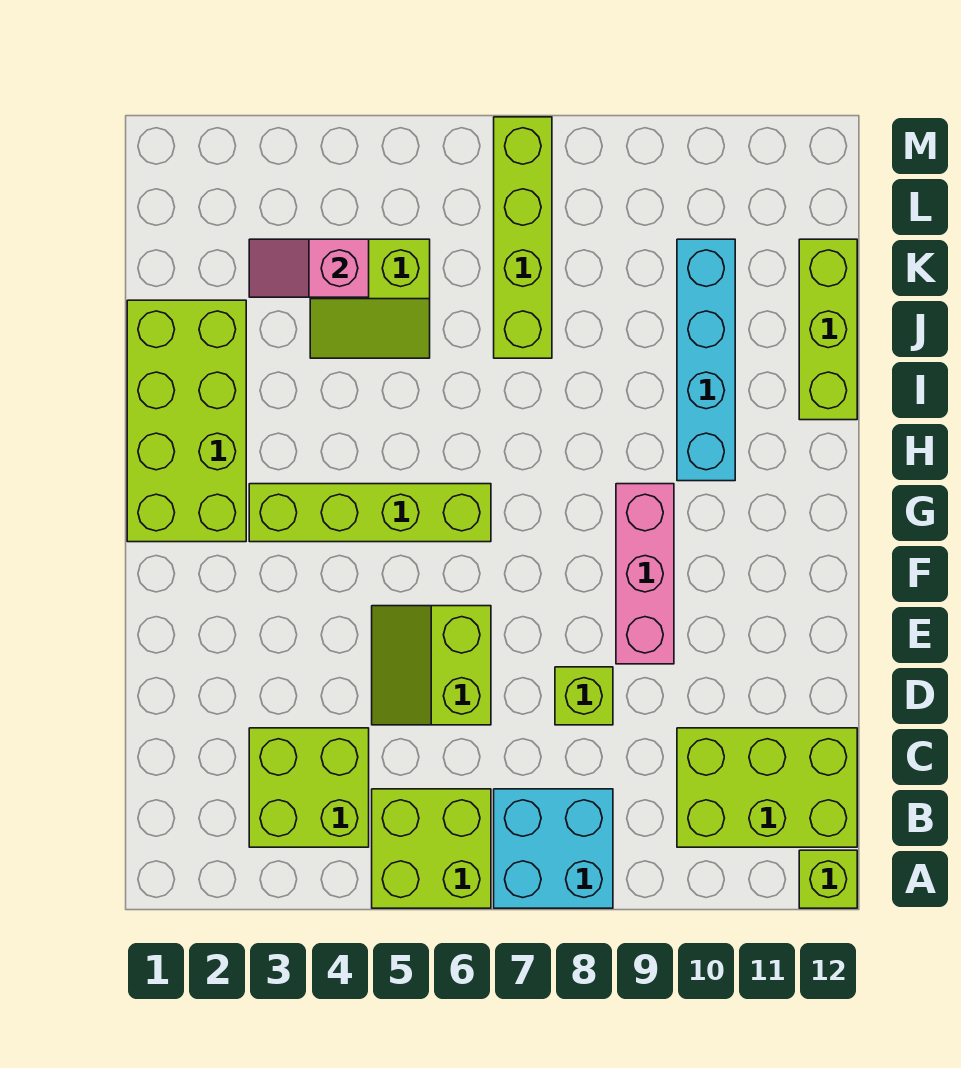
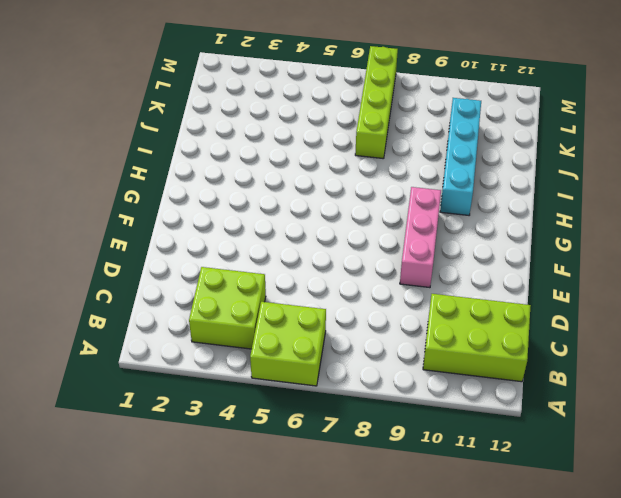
none -> cyan 2x2 brick [494,789,613,908]
none -> lime 1x1 brick [799,850,857,908]
none -> lime 2x2 slope [372,606,491,725]

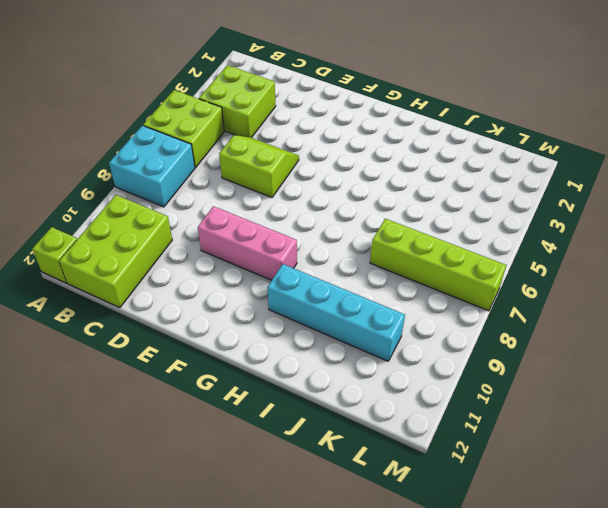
none -> lime 1x1 brick [555,667,613,725]
none -> lime 2x4 brick [127,300,246,542]
none -> lime 1x4 brick [249,484,491,542]

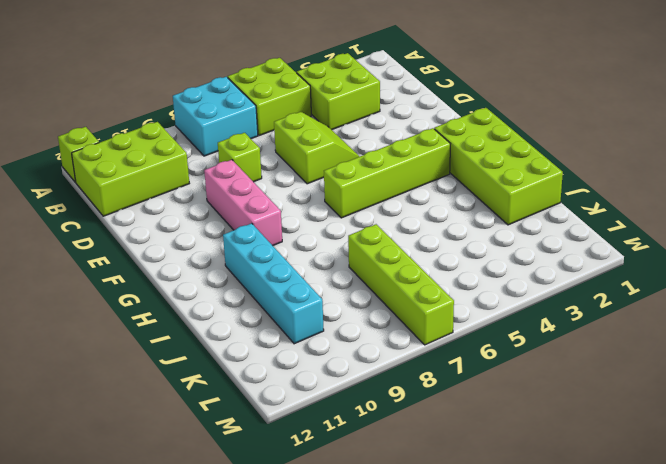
none -> lime 1x3 brick [799,239,857,420]
none -> lime 2x2 slope [310,239,430,358]
none -> pink 1x2 slope [249,239,369,297]

